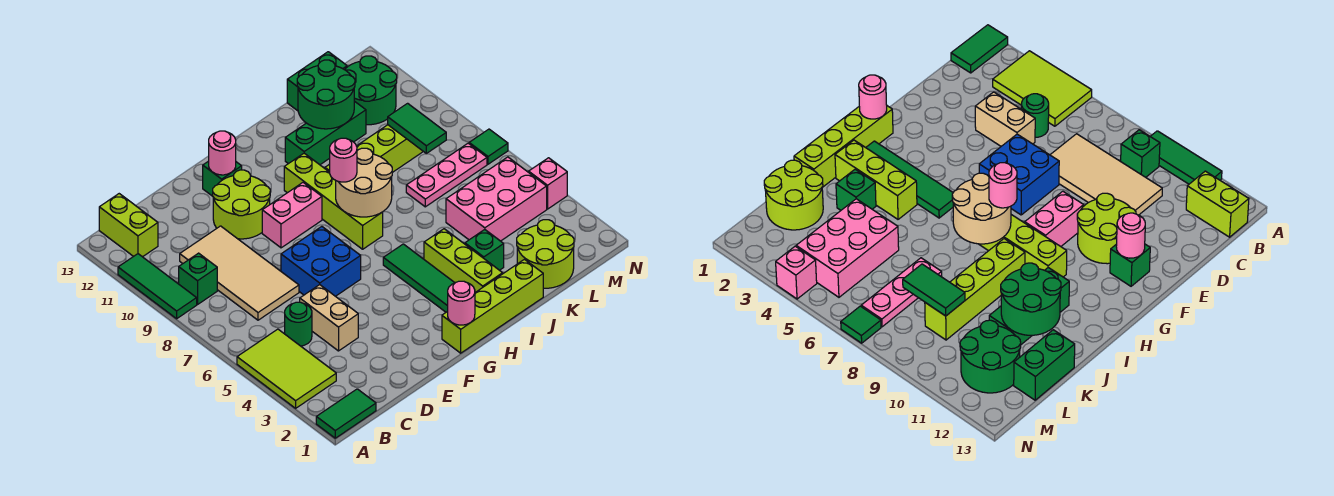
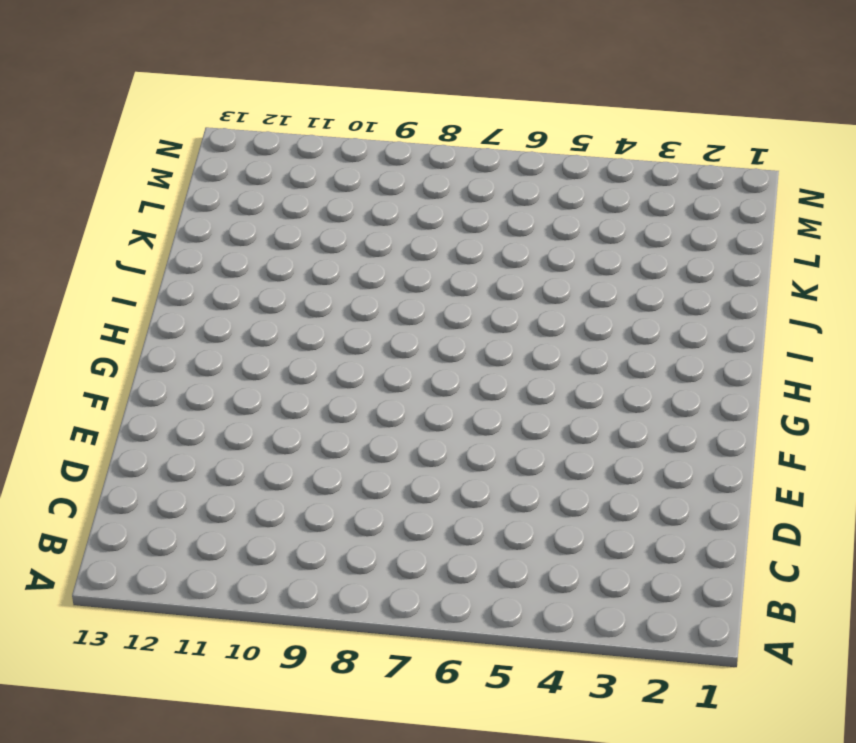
none -> green 1x2 tile [316,389,376,438]
none -> lime 2x3 tile [237,329,336,408]
none -> green 1x3 tile [118,254,197,319]
none -> green 1x1 brick [179,253,217,304]

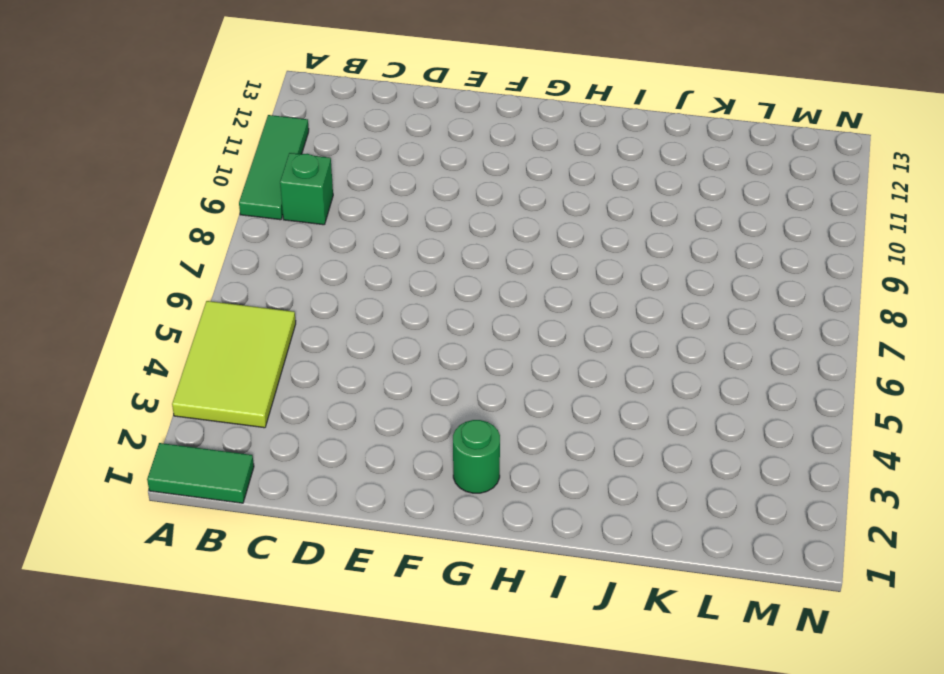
green 1x1 round brick [453,420,500,493] -> green 1x1 round brick moved to [285,302,312,346]
none -> lime 1x2 brick [99,194,158,257]
none -> tan 2x4 tile [180,226,299,320]
none -> tan 1x2 brick [300,285,358,351]
none -> blue 2x2 brick [281,227,361,296]

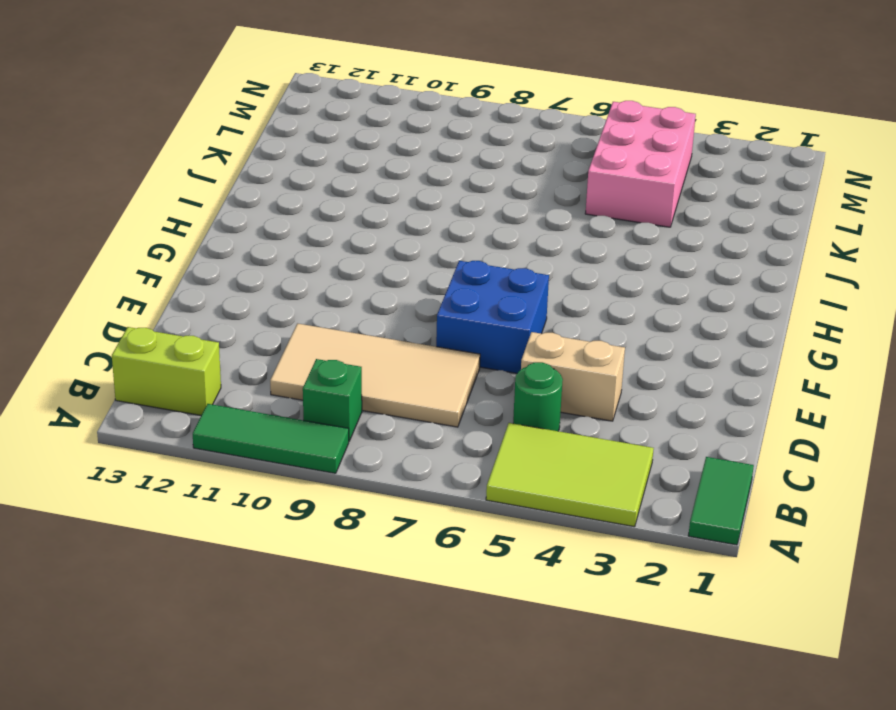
none -> lime 2x2 round brick [213,170,270,239]
none -> pink 1x2 brick [262,183,322,248]
none -> green 1x1 brick [203,161,242,196]
none -> lime 1x4 brick [442,259,543,353]

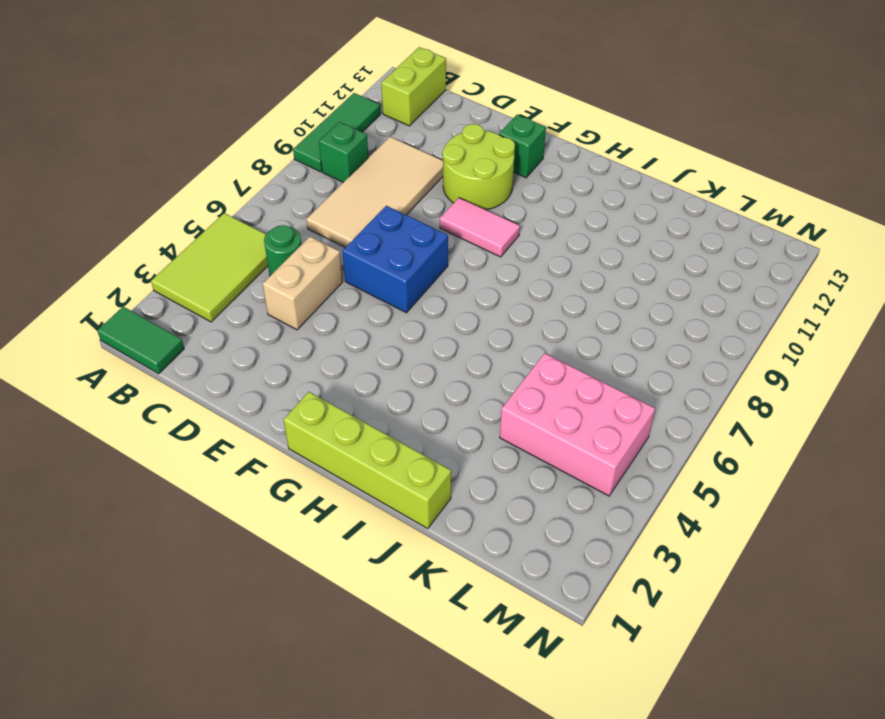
pink 1x2 tile [440,198,520,257] -> pink 1x2 brick [262,183,322,248]
none -> green 1x4 tile [383,244,455,312]
none -> lime 1x4 brick [284,153,383,249]
none -> lime 1x3 brick [424,229,503,292]
none -> lime 1x4 brick [325,125,423,173]

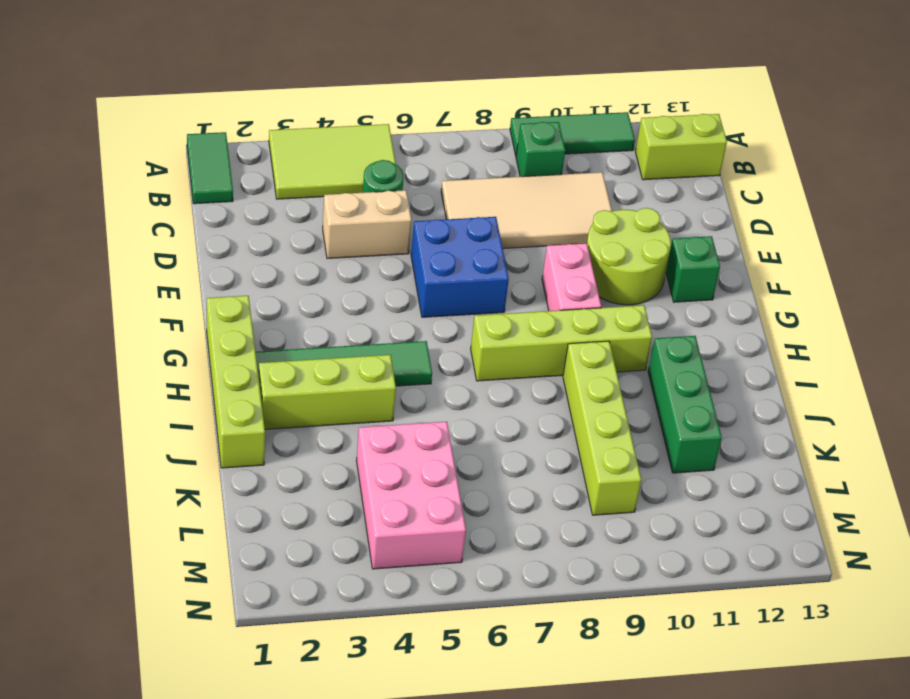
none -> green 1x1 brick [465,230,504,270]
none -> lime 2x2 round brick [517,220,574,288]
none -> pink 1x3 plate [406,143,487,207]
none -> green 1x2 brick [287,52,347,111]

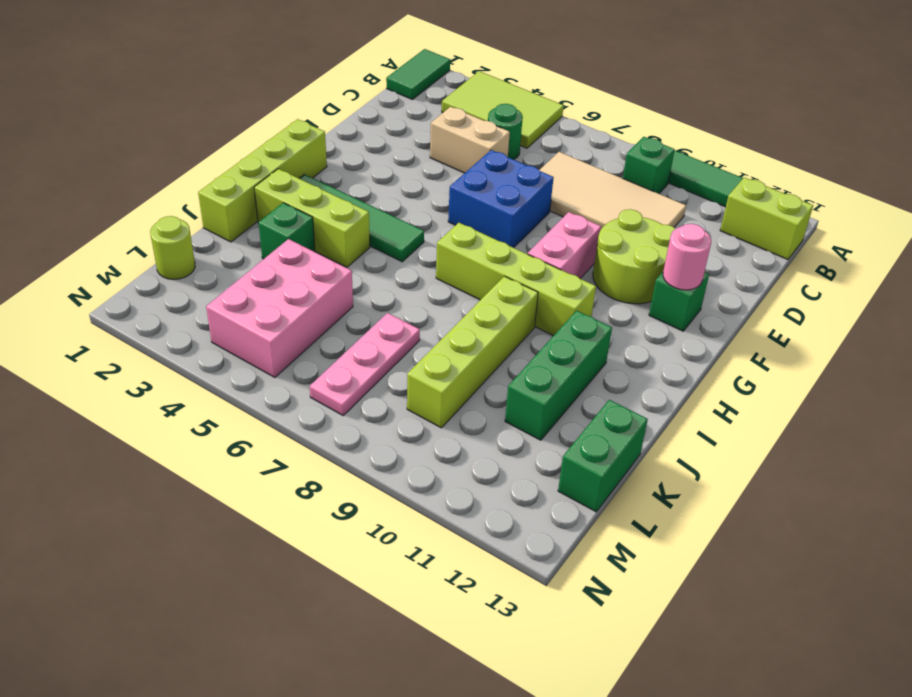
lime 1x1 round brick [150,216,195,279] -> lime 2x2 round brick [517,220,574,288]
none -> green 2x2 round brick [345,56,397,125]
none -> pink 1x1 brick [529,158,567,209]
none -> green 1x1 tile [469,129,508,164]
none -> pink 1x1 round brick [448,281,475,325]

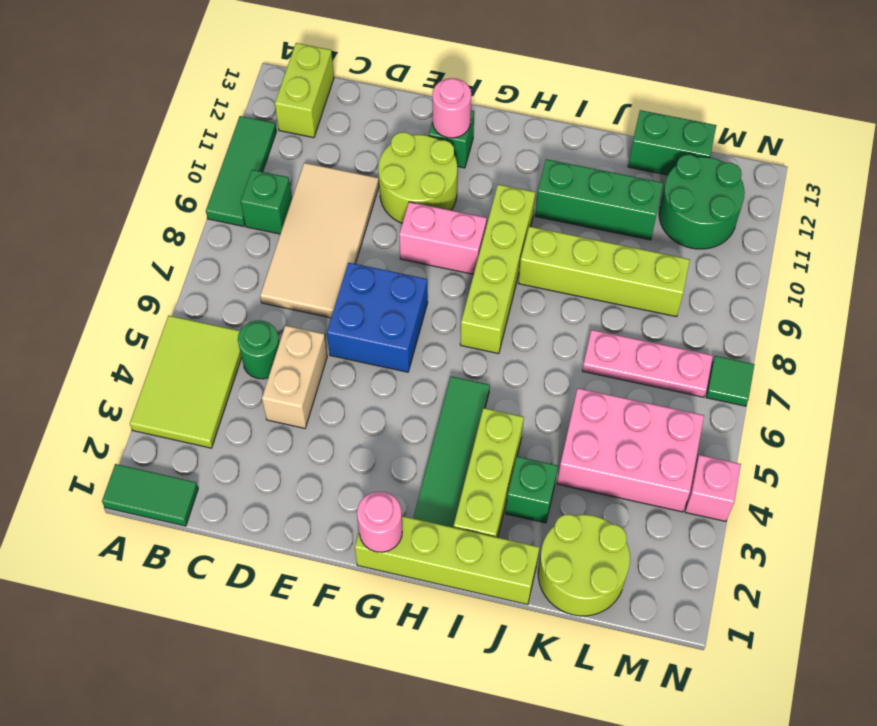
none -> tan 2x2 round brick [336,148,392,217]
none -> green 2x2 round brick [297,60,355,129]
none -> green 1x2 tile [388,103,446,153]
none -> pink 1x1 round brick [330,138,357,182]

